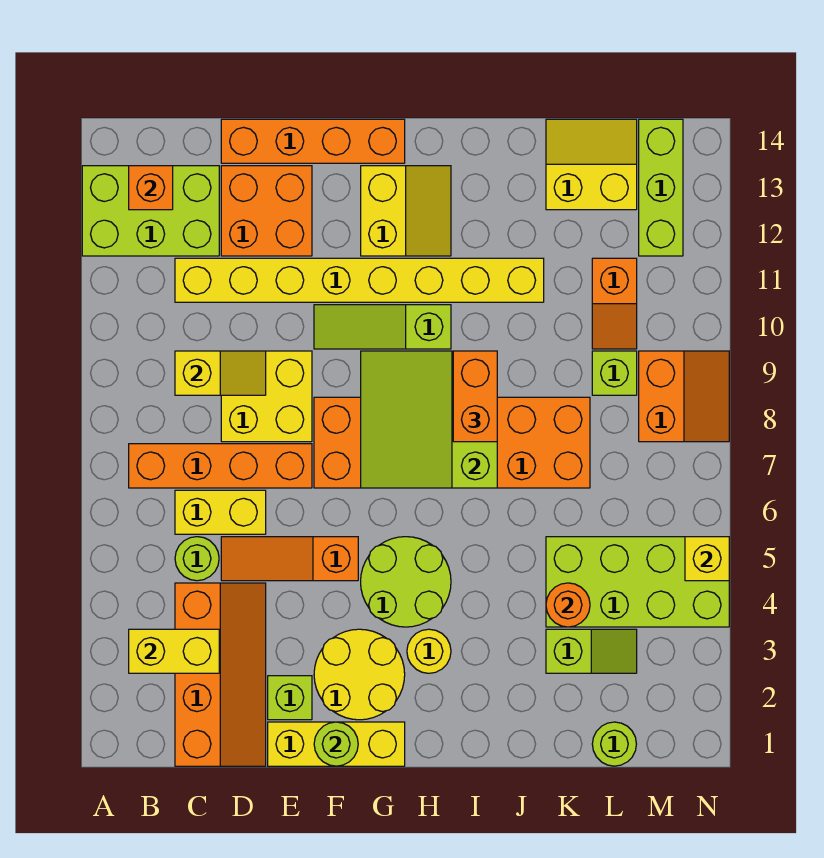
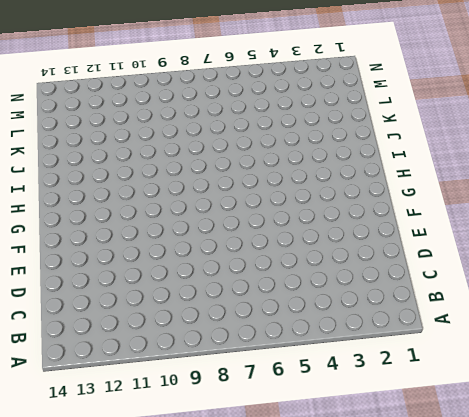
none -> lime 2x3 brick [82,166,219,256]
none -> orange 1x4 brick [129,444,312,488]
none -> orange 2x4 slope [175,583,266,766]
none -> lime 1x1 round brick [175,537,219,581]

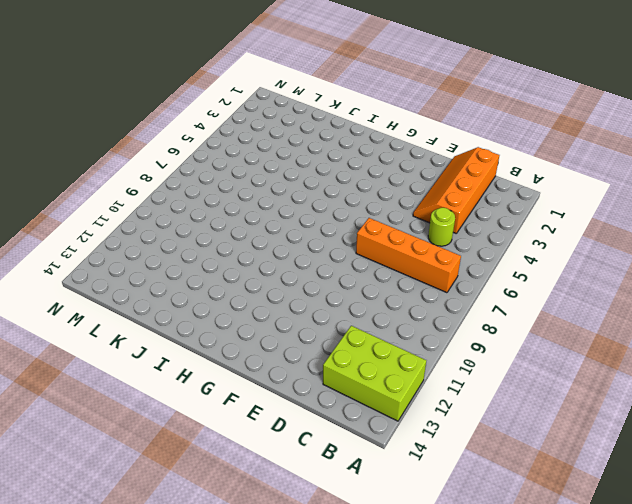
none -> yellow 1x2 brick [175,490,266,534]
none -> yellow 1x8 brick [175,258,544,302]
none -> orange 1x3 slope [221,537,358,581]
none -> yellow 2x2 brick [221,351,312,442]

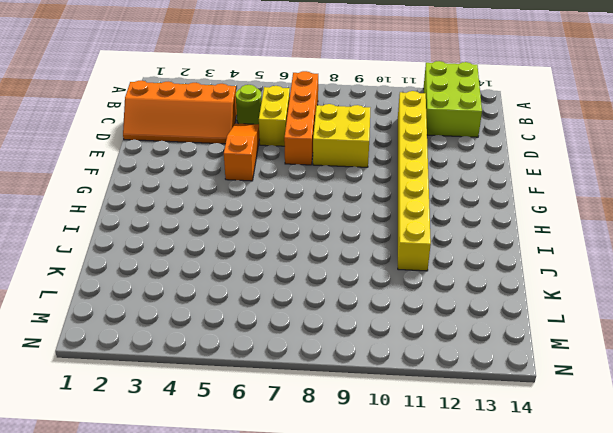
none -> orange 2x2 brick [221,166,312,256]
none -> orange 1x4 brick [221,119,405,163]
none -> yellow 1x3 brick [268,722,405,766]
none -> lime 1x1 brick [268,676,312,720]

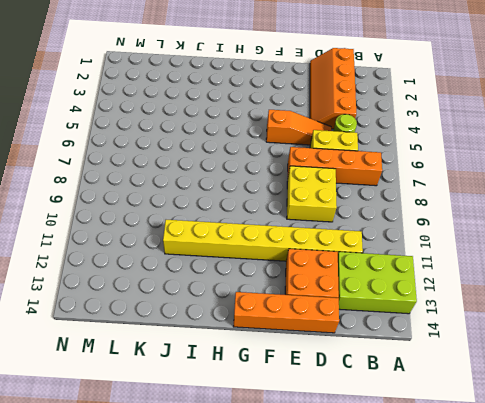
none -> yellow 1x3 brick [268,722,405,766]
none -> lime 1x1 brick [268,676,312,720]
none -> yellow 2x2 round brick [314,629,405,720]
none -> orange 2x6 brick [314,397,590,488]

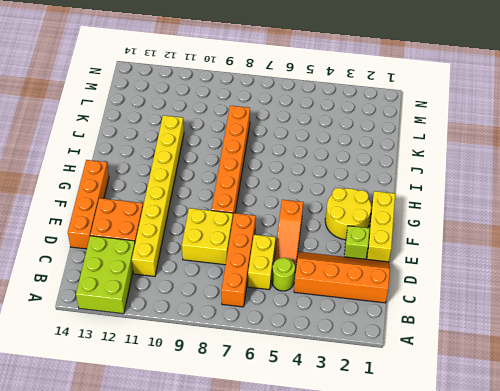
orange 1x6 brick [212,106,250,216] -> orange 2x6 brick [314,397,590,488]
none -> lime 1x3 slope [314,305,451,349]
none -> lime 2x2 round brick [361,537,451,627]
none -> yellow 2x2 slope [361,166,451,256]
none -> yellow 1x1 round brick [407,629,451,673]

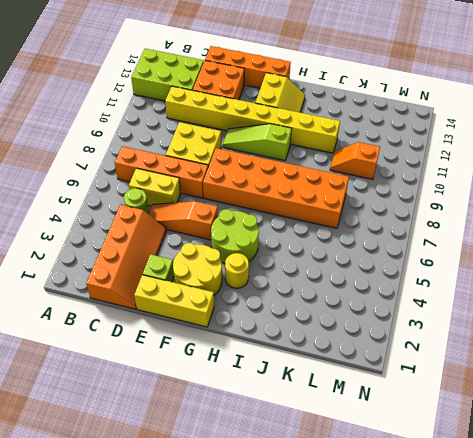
orange 1x2 slope [330,142,380,179] -> orange 1x2 slope turned to [592,258,637,349]
none -> lime 1x2 slope [546,629,637,673]
none -> lime 2x4 brick [546,537,729,627]
none -> yellow 2x2 slope [546,119,637,210]
none -> lime 1x1 round brick [592,722,636,766]

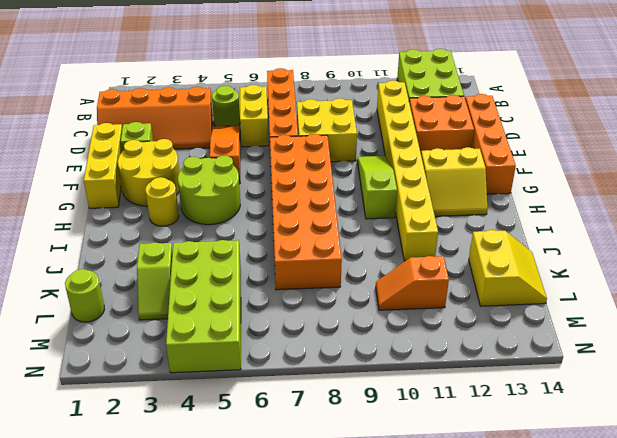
none -> lime 1x1 brick [592,351,637,395]
none -> orange 2x2 slope [639,351,729,442]
none -> lime 1x3 brick [639,119,683,256]
none -> yellow 1x2 brick [129,629,219,673]

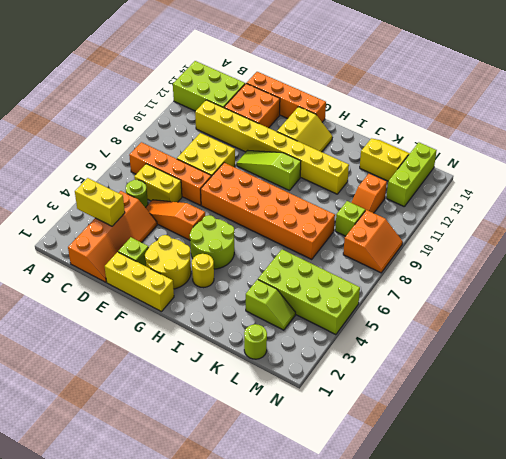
none -> orange 1x1 brick [129,166,173,210]
none -> yellow 1x2 slope [175,351,266,395]
none -> lime 1x1 round brick [314,722,358,766]
none -> lime 3x3 slope [361,351,497,488]

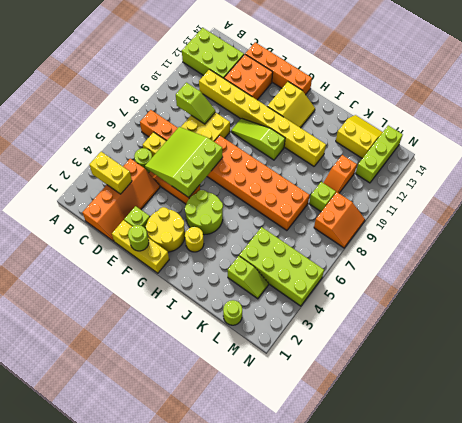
lime 1x2 slope [176,83,215,124] -> yellow 1x2 slope [175,351,266,395]
lime 3x3 slope [145,127,223,197] -> lime 3x3 slope moved to [361,351,497,488]
none -> orange 1x1 brick [129,166,173,210]
none -> orange 1x1 round brick [546,583,590,627]
none -> yellow 1x1 brick [685,537,729,581]
none -> orange 1x2 brick [453,351,497,442]

